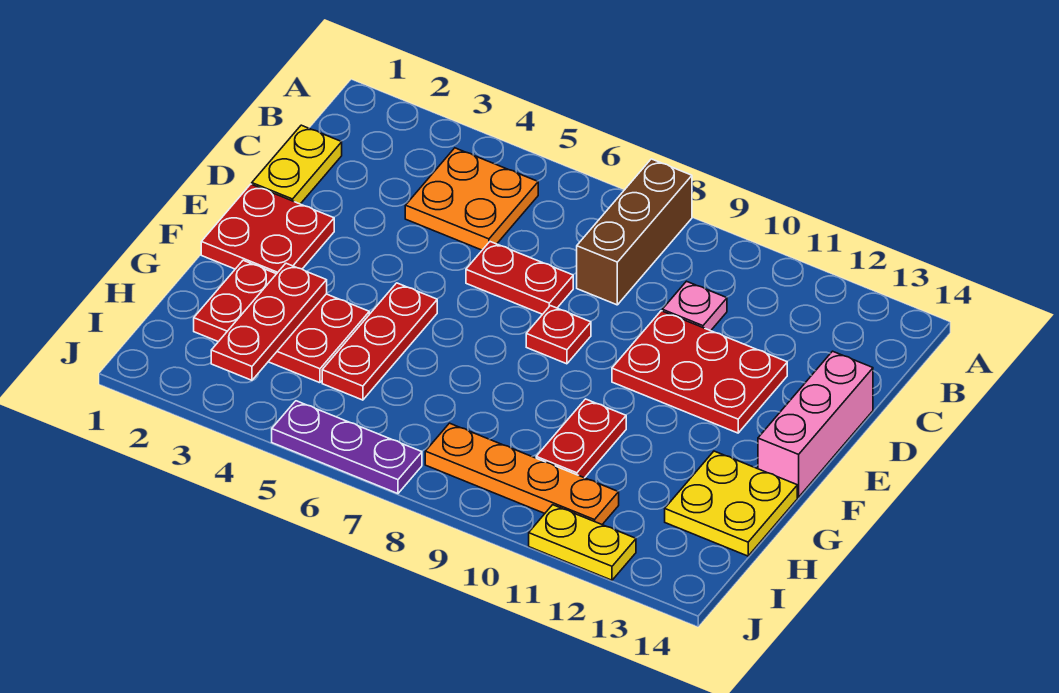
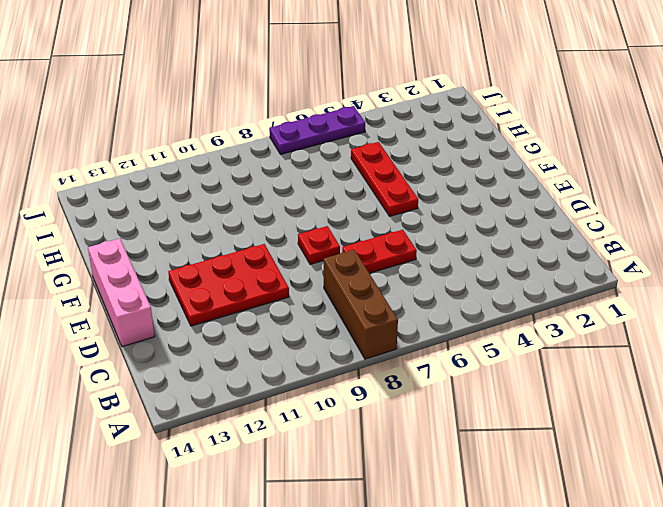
none -> orange 2x2 plate [405,148,538,250]
none -> yellow 1x2 plate [252,125,342,204]
none -> pink 1x1 plate [662,281,727,331]

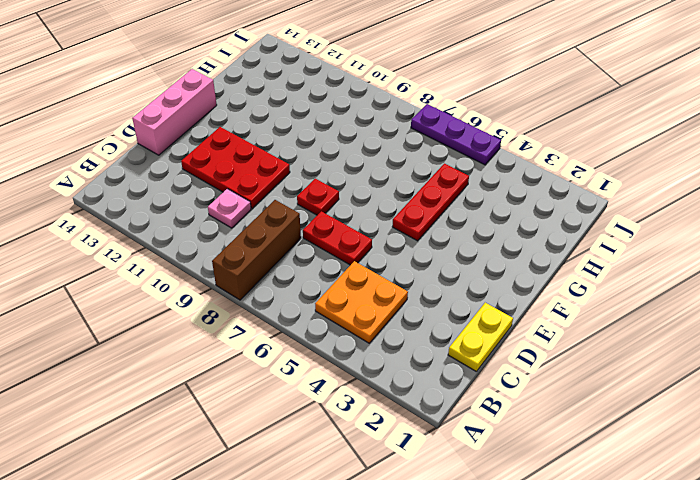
none -> red 2x2 plate [201,184,334,274]
none -> red 2x3 plate [194,260,369,383]
none -> red 1x2 plate [536,399,626,478]

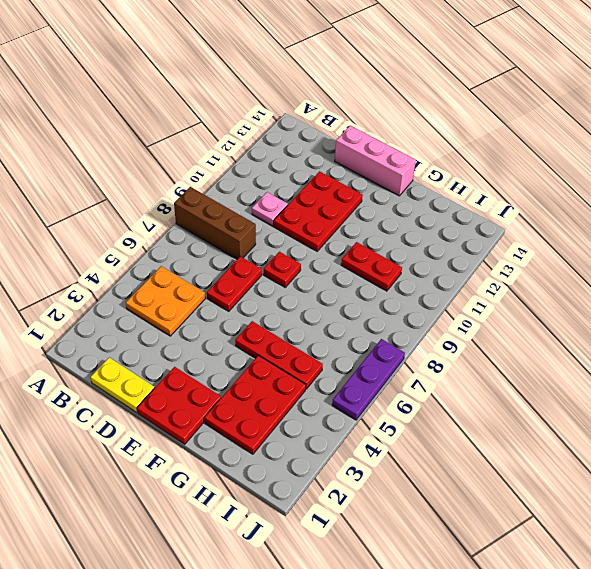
none -> yellow 2x2 plate [665,451,797,556]
none -> orange 1x4 plate [425,423,619,524]
none -> yellow 1x2 plate [529,505,636,580]

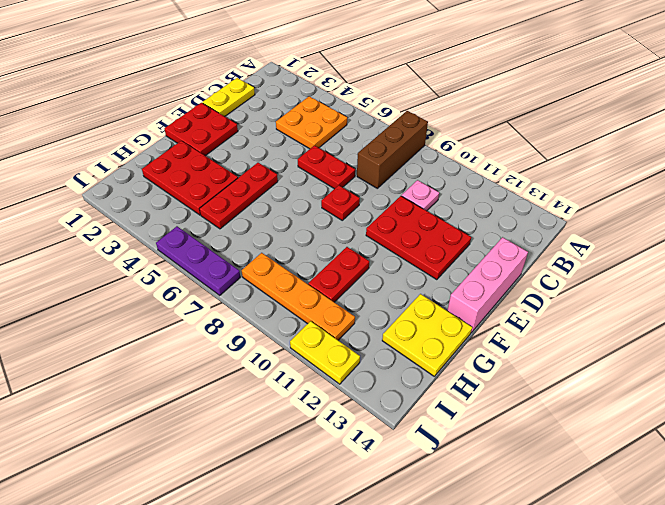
none -> red 1x3 plate [211,263,327,380]

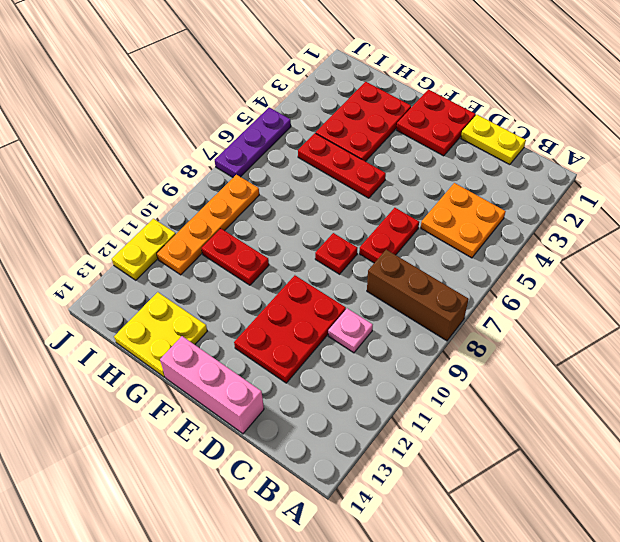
none -> red 1x3 plate [211,263,327,380]

